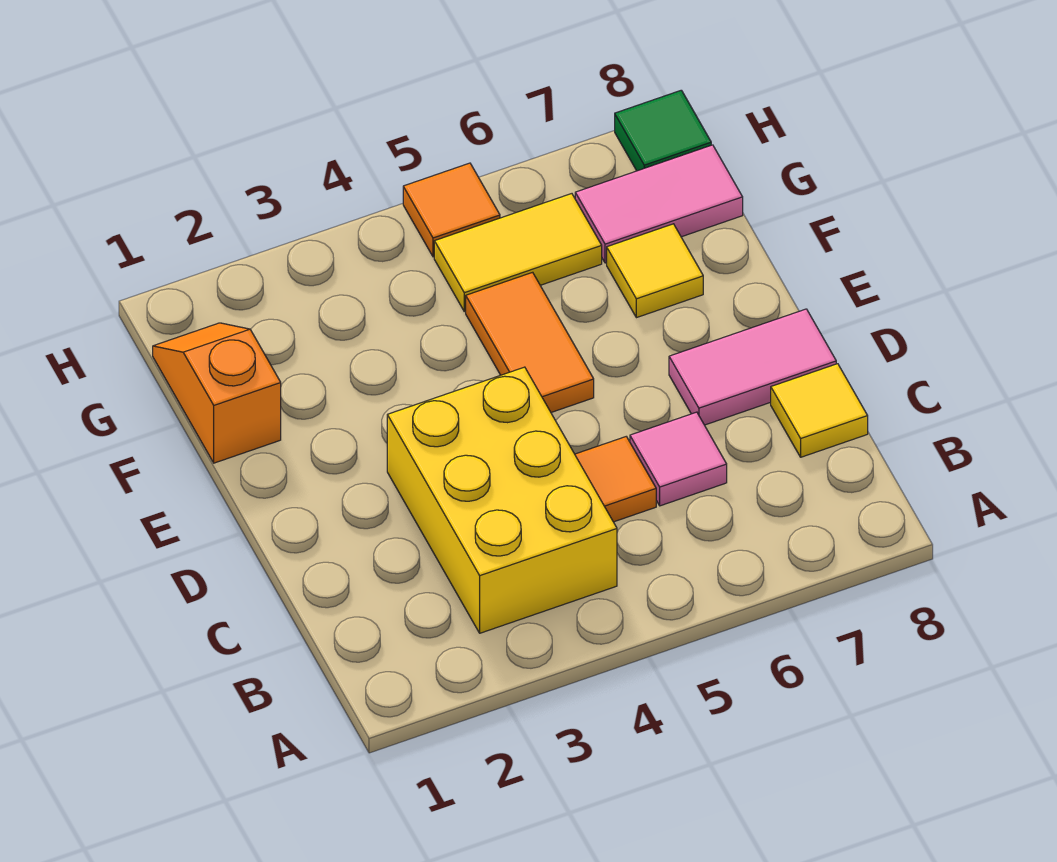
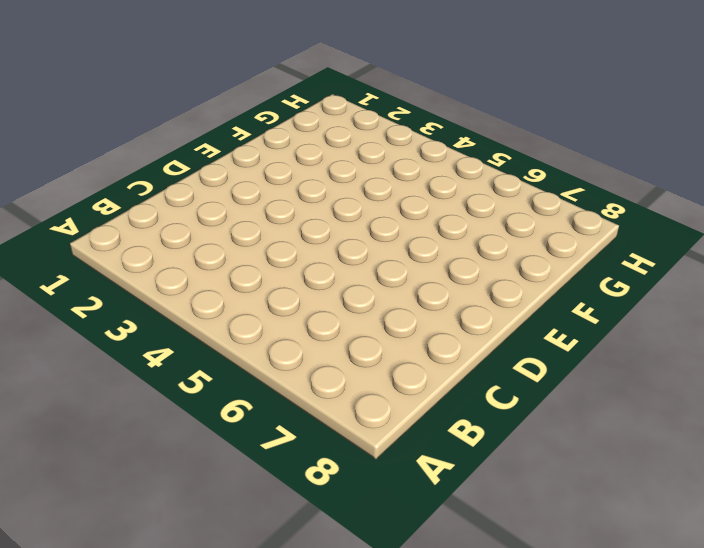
none -> yellow 2x3 brick [387,367,617,633]
none -> orange 1x1 tile [575,437,656,522]
none -> pink 1x1 tile [630,412,727,506]

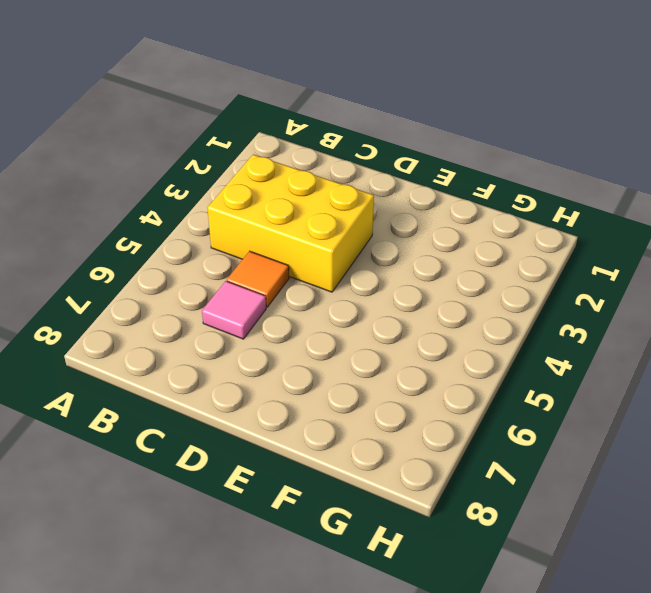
none -> yellow 1x1 tile [771,364,868,457]
none -> pink 1x2 tile [669,309,836,425]
none -> orange 1x2 tile [466,272,594,412]

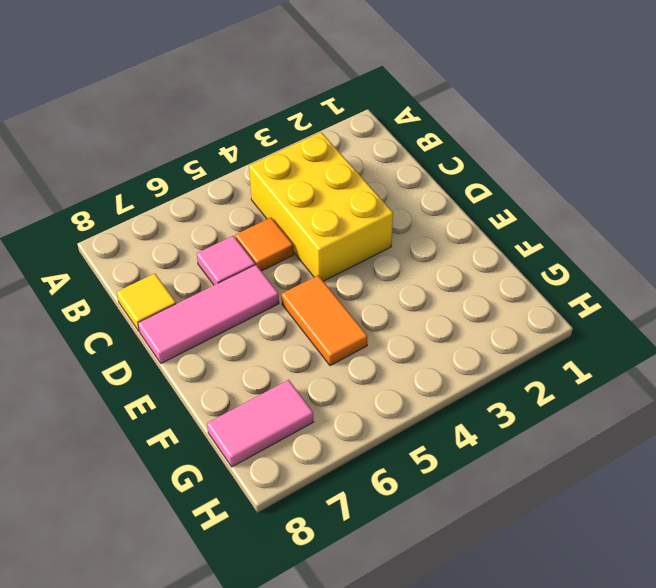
pink 1x3 tile [138,265,279,363] -> pink 1x2 tile [669,309,836,425]
none -> orange 1x2 slope [153,323,281,463]
none -> yellow 1x1 tile [607,224,703,318]
none -> yellow 1x2 tile [434,194,602,311]

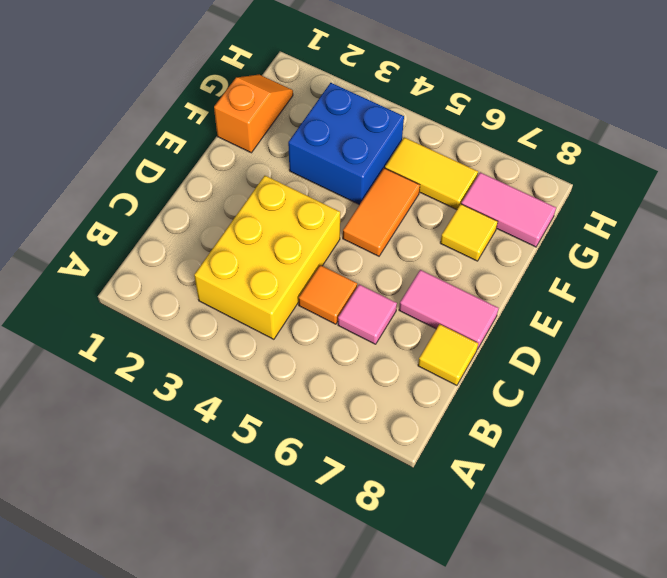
blue 2x2 brick [288,83,404,205] -> none
none -> orange 1x1 tile [403,163,500,257]
none -> green 1x1 tile [615,90,711,171]

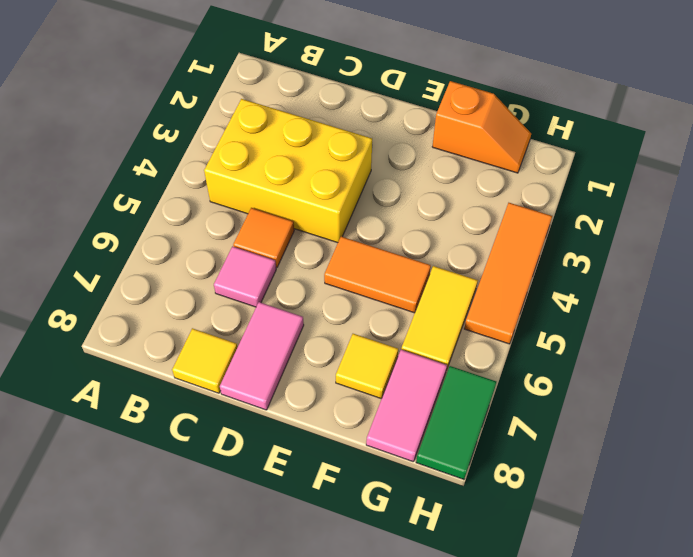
orange 1x3 tile [464,203,552,344] -> orange 1x1 tile [403,163,500,257]
green 1x2 tile [416,366,496,479] -> green 1x1 tile [615,90,711,171]

